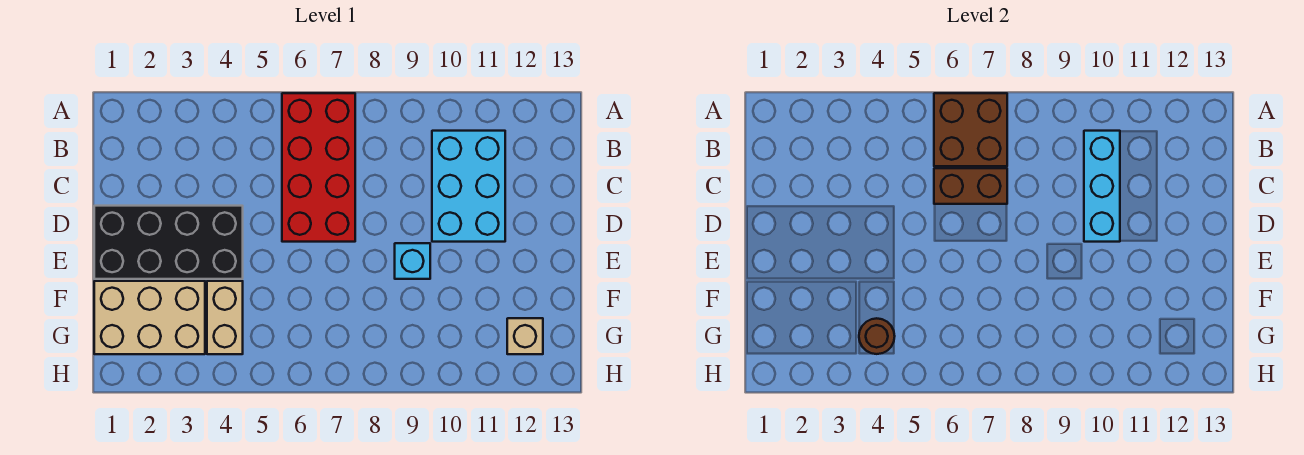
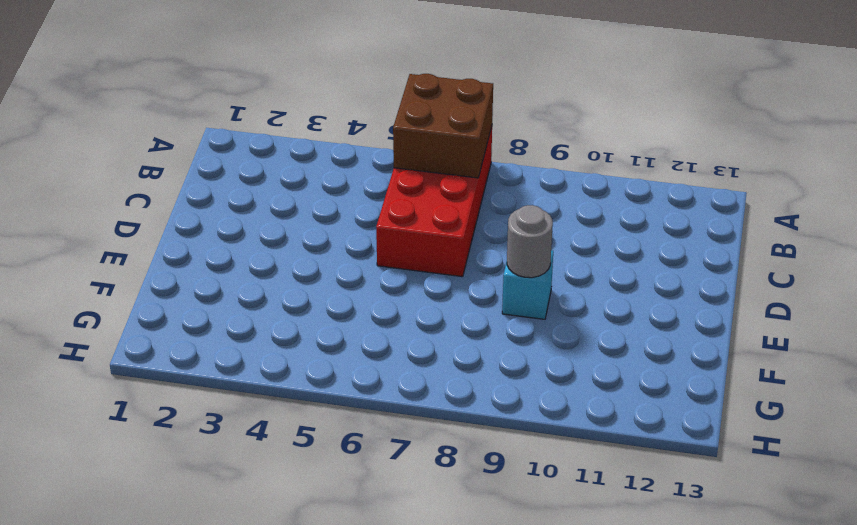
grey 1x1 round brick [507,205,553,278] -> none
none -> cyan 2x3 brick [432,131,505,242]
none -> black 2x4 brick [94,206,243,279]

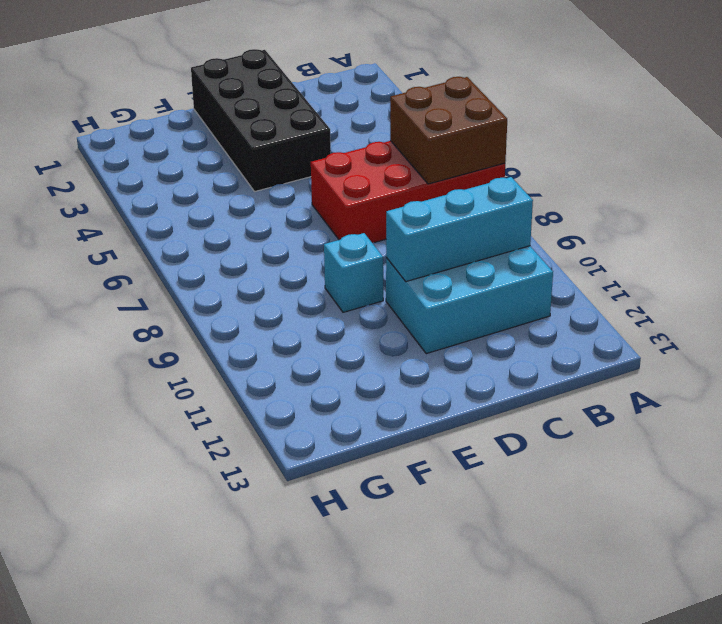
none -> tan 2x3 brick [94,281,205,354]
none -> tan 1x2 brick [207,281,243,354]

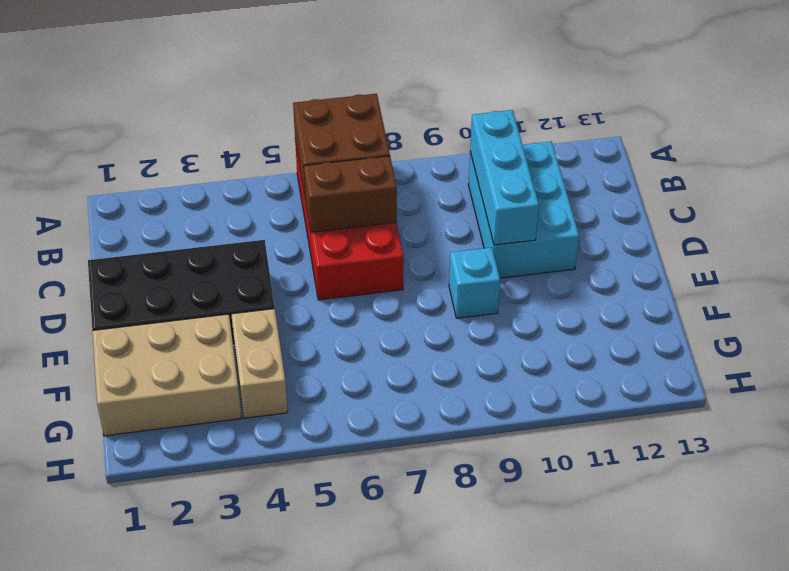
none -> tan 1x1 brick [507,318,543,354]
none -> brown 1x1 round brick [859,318,895,354]

